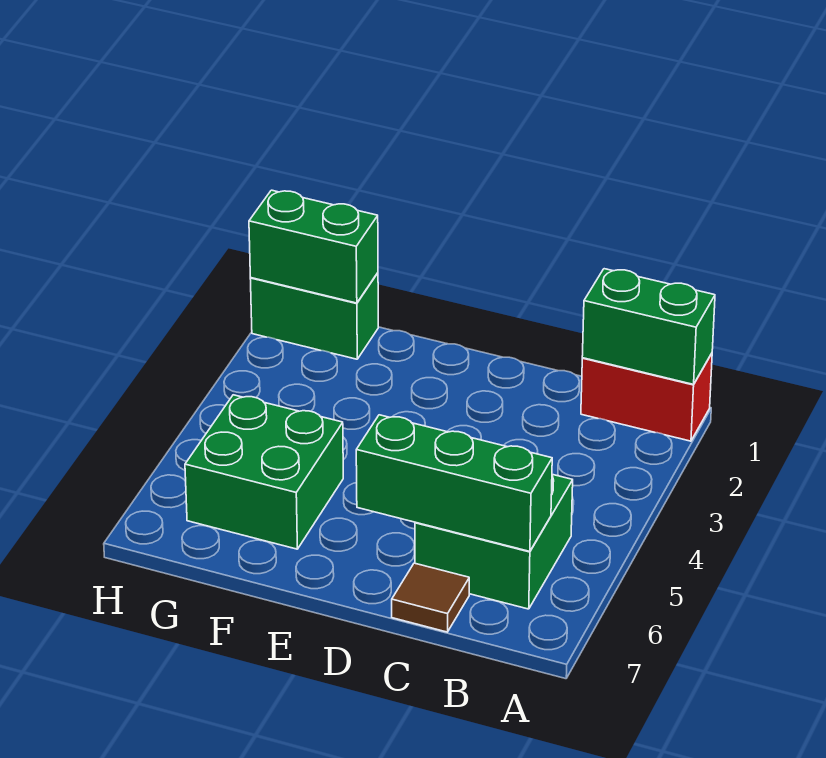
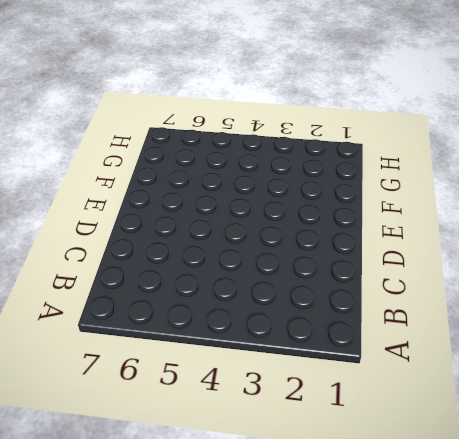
none -> red 1x2 brick [581,354,712,441]
none -> green 2x2 brick [415,474,573,609]

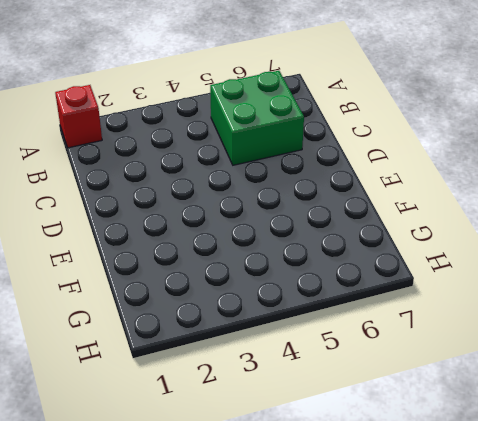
red 1x1 brick [55,85,102,148] -> red 1x2 brick [581,354,712,441]
none -> brown 1x1 tile [392,563,469,632]
none -> green 2x2 brick [185,395,343,549]

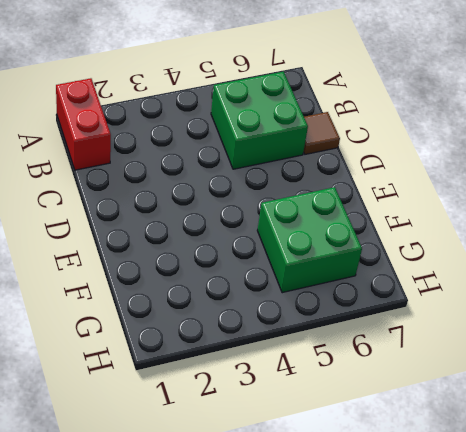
none -> green 1x2 brick [250,273,378,359]
none -> green 1x2 brick [582,269,715,384]

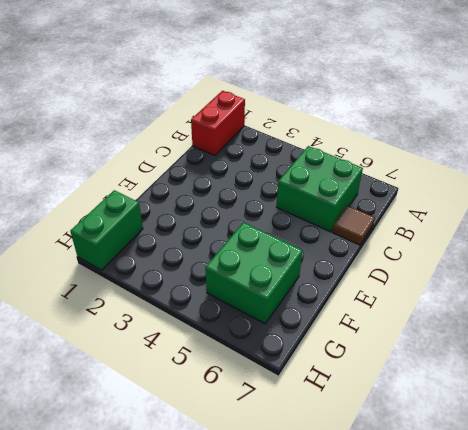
none -> green 1x2 brick [582,269,715,384]
none -> green 1x3 brick [356,415,552,551]

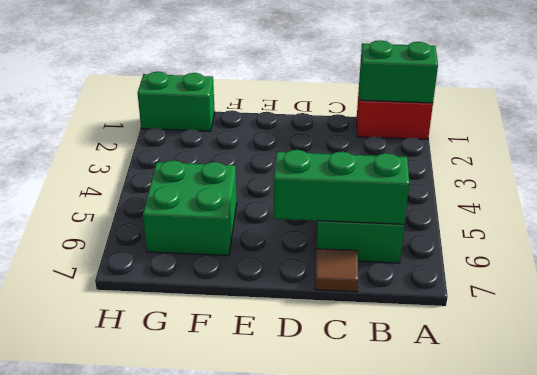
none -> green 1x2 brick [249,190,378,303]

